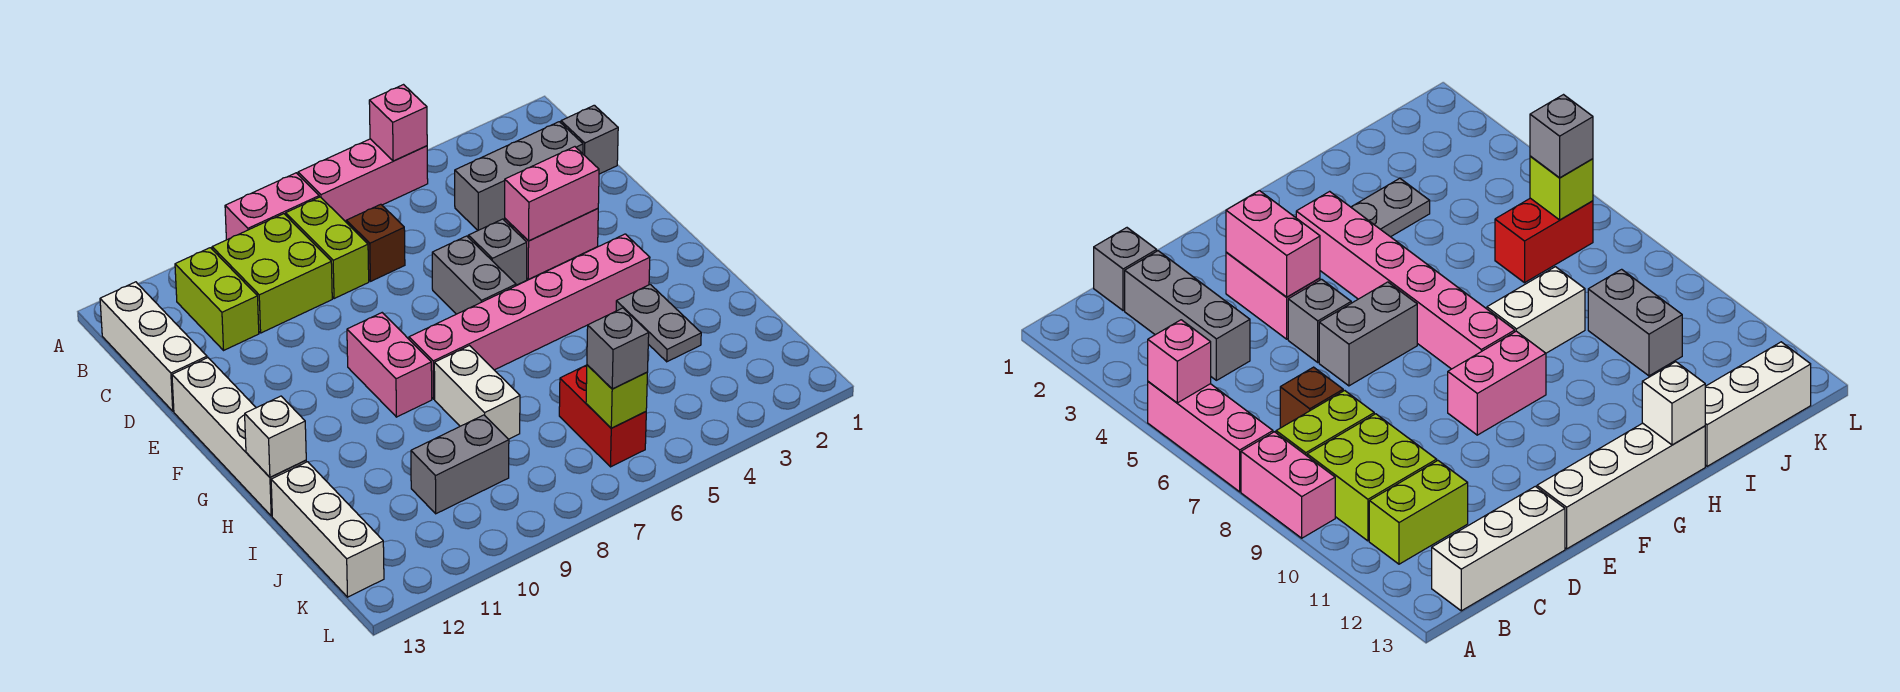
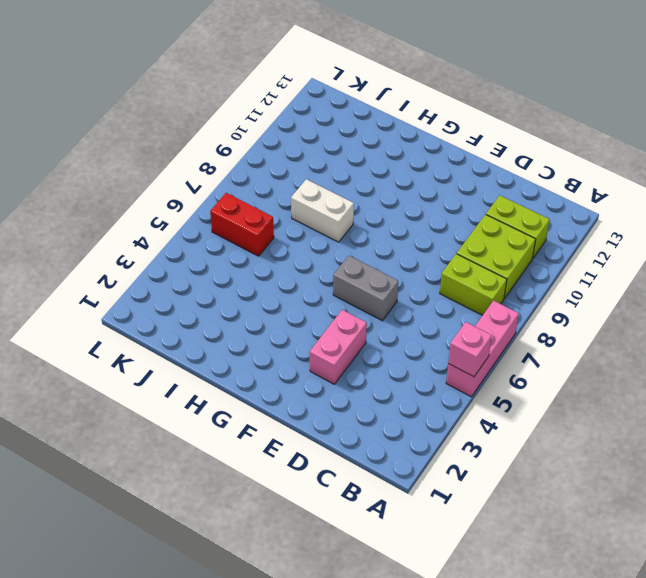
none -> pink 1x2 brick [225,173,319,240]
none -> white 1x3 brick [100,282,207,411]
none -> grey 1x1 brick [561,105,618,174]

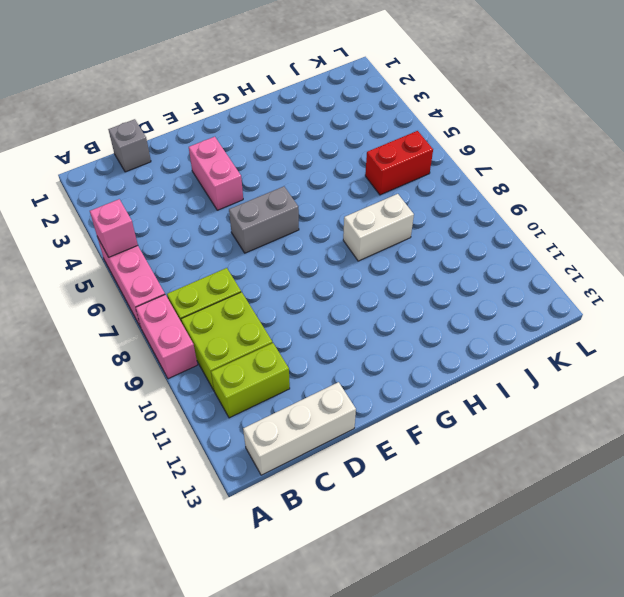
none -> grey 1x3 brick [455,122,583,230]
none -> brown 1x1 brick [346,204,405,281]
none -> grey 1x1 brick [468,219,527,285]

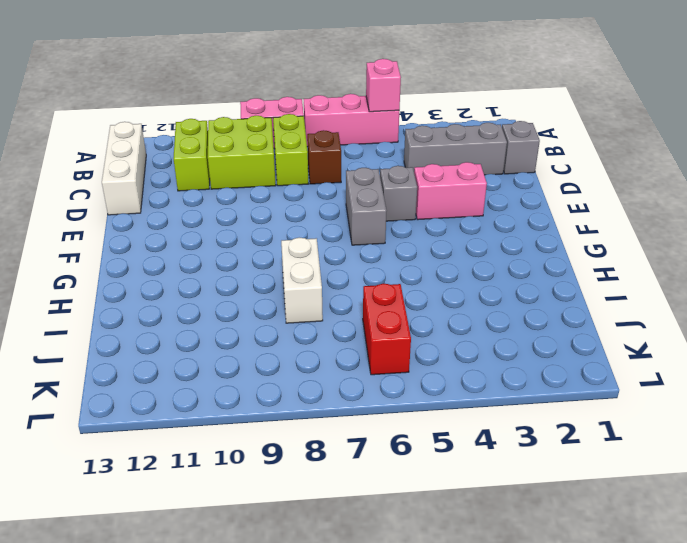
none -> white 1x4 brick [172,358,306,516]
none -> pink 1x2 brick [347,313,432,417]
none -> pink 1x6 brick [409,234,650,399]

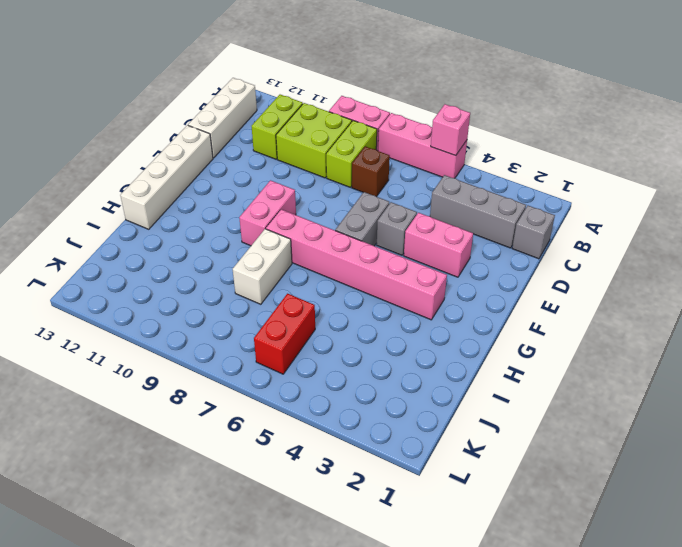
none -> grey 1x2 plate [616,284,701,362]
none -> white 1x3 brick [271,462,384,597]
none -> grey 1x2 brick [411,415,509,514]

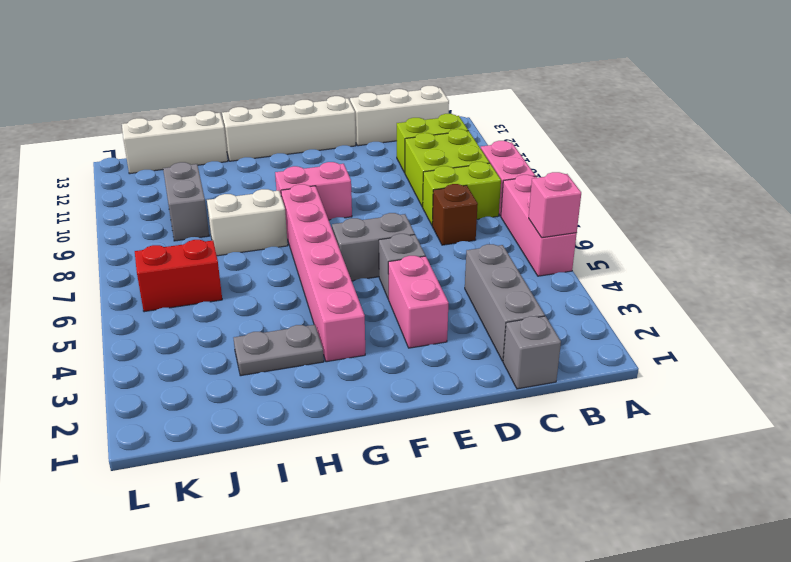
none -> pink 1x2 brick [505,147,599,241]
none -> white 1x1 brick [245,396,306,477]
none -> lime 1x1 brick [586,365,647,428]

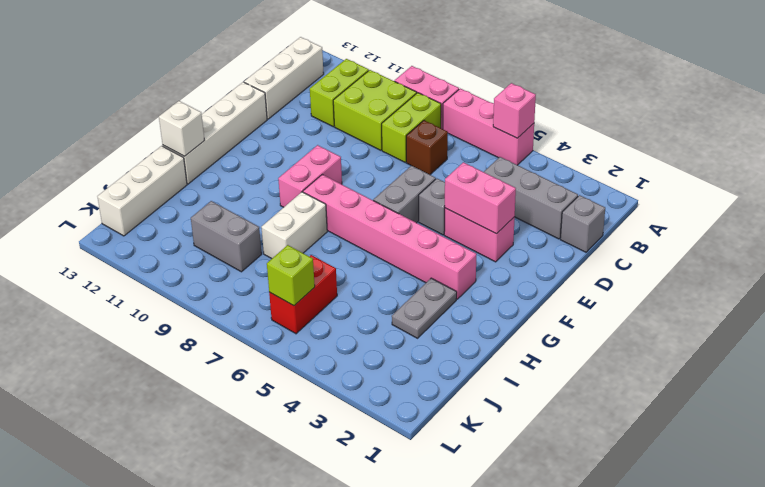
none -> grey 1x1 brick [587,308,649,389]

